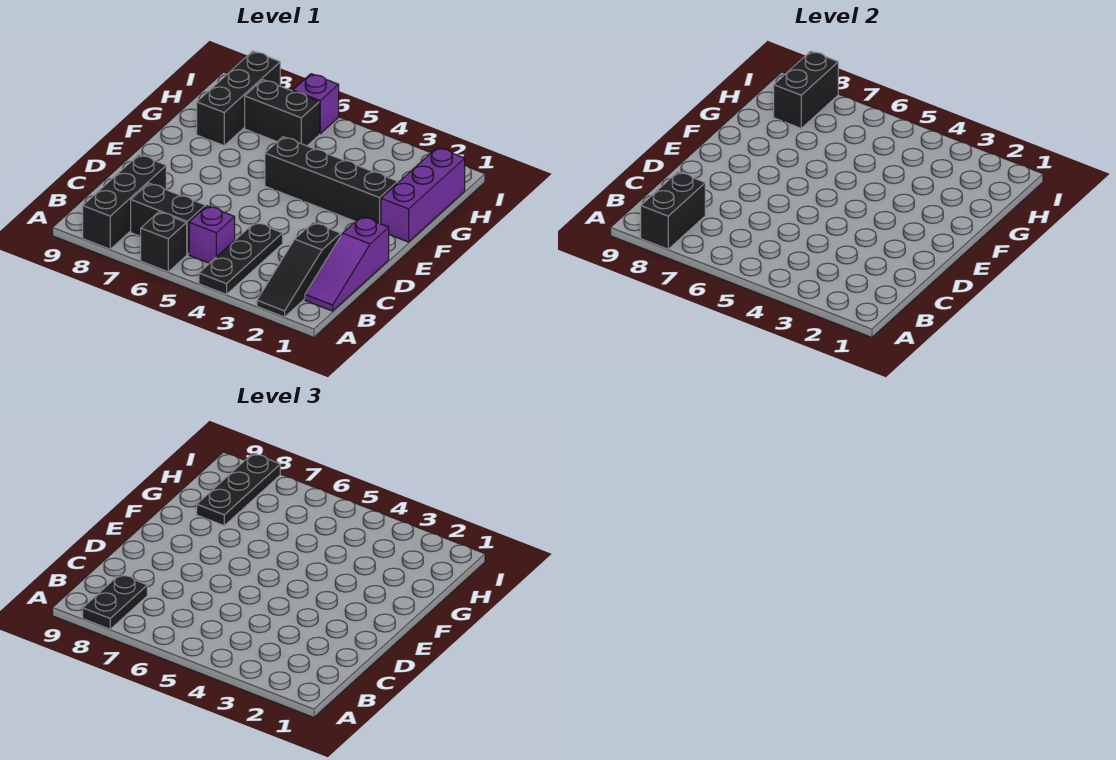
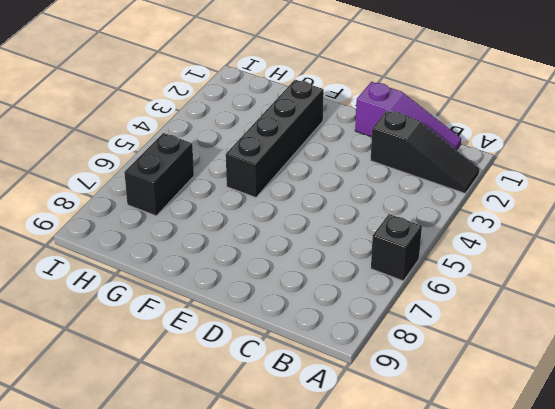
none -> black 1x3 plate [199,222,283,294]
none -> black 1x3 brick [83,155,166,249]
none -> purple 1x1 brick [189,206,235,263]

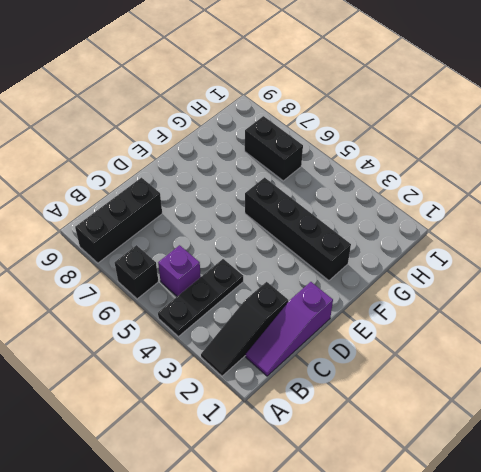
none -> black 1x2 brick [131,183,206,254]
none -> purple 1x3 brick [381,147,465,242]
none -> black 1x3 brick [197,51,280,145]

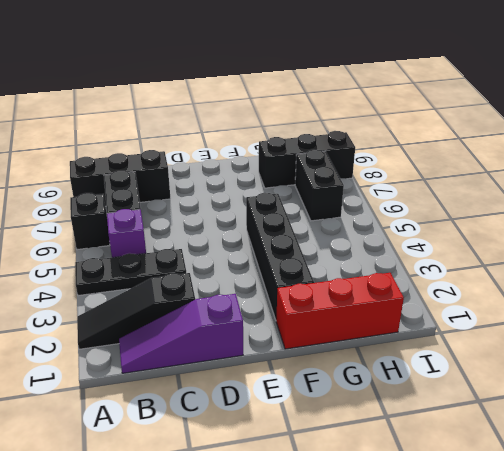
red 1x3 brick [276,273,404,349] -> purple 1x3 brick [381,147,465,242]
none -> purple 1x1 brick [293,74,339,134]
none -> black 1x2 brick [641,172,705,249]
none -> black 1x2 brick [774,51,838,128]

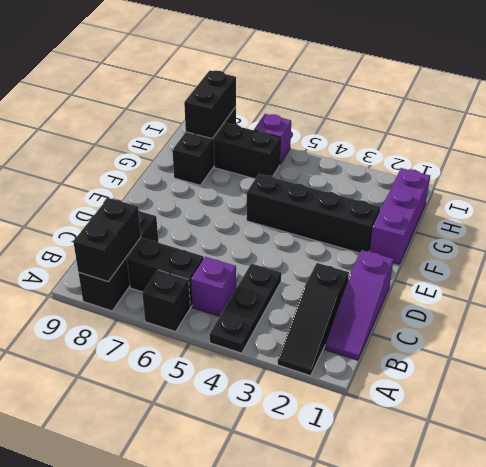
none -> black 1x2 plate [83,574,147,629]
none -> black 1x3 plate [197,454,280,525]

